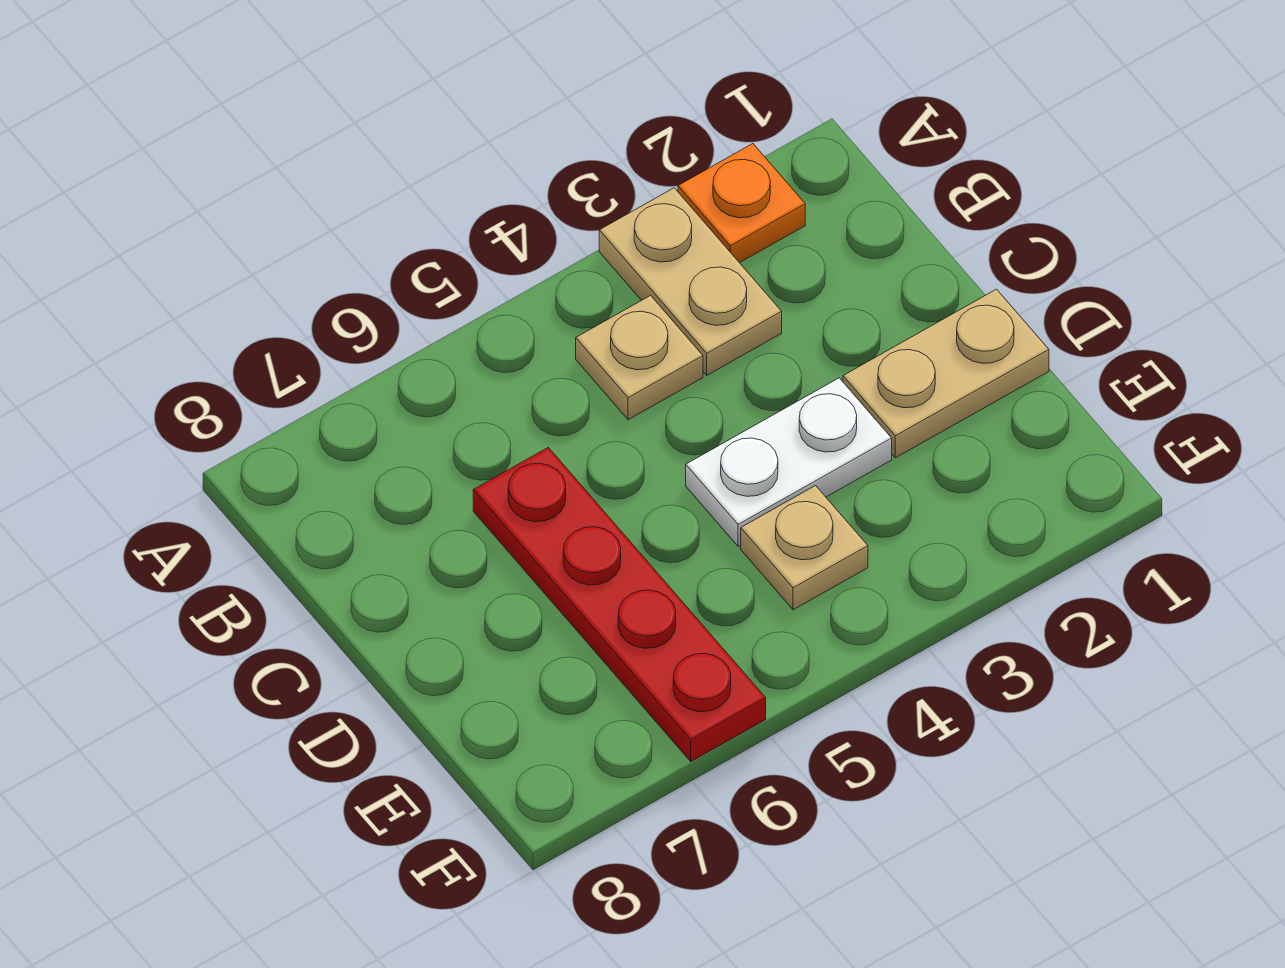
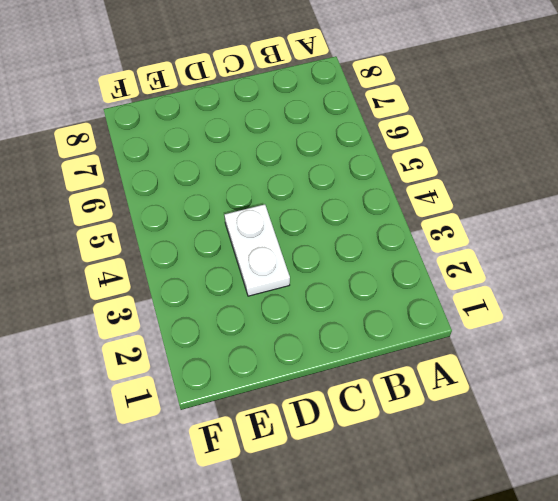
none -> orange 1x1 plate [678,144,805,263]
none -> tan 1x2 plate [599,188,782,375]

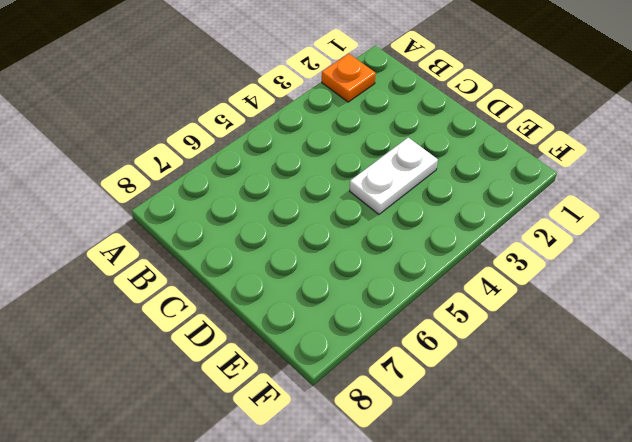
none -> tan 1x2 plate [599,188,782,375]
none -> tan 1x1 plate [576,296,703,420]

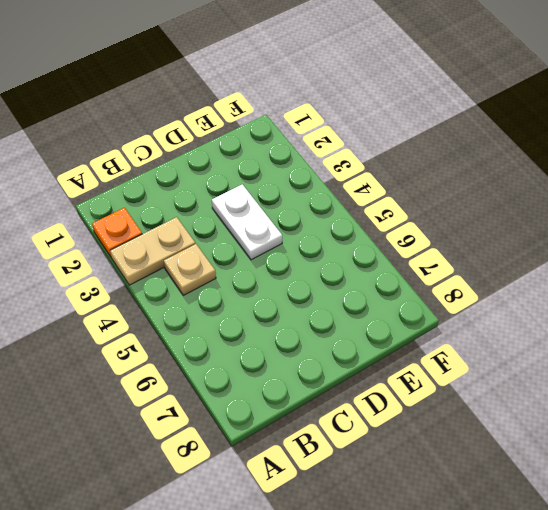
none -> red 1x4 plate [473,448,766,762]
none -> tan 1x2 plate [843,289,1049,458]

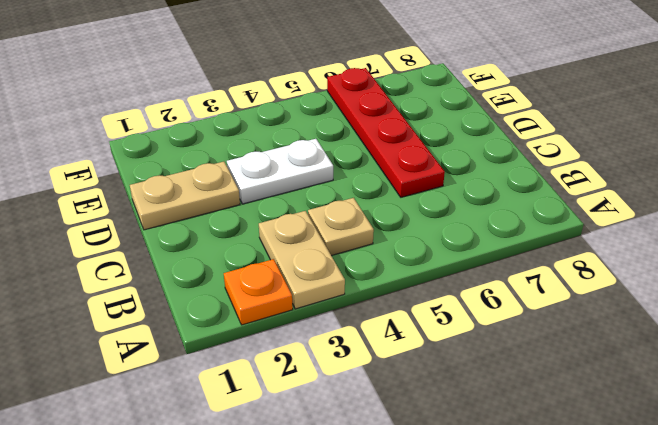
none -> tan 1x1 plate [741,486,868,610]

